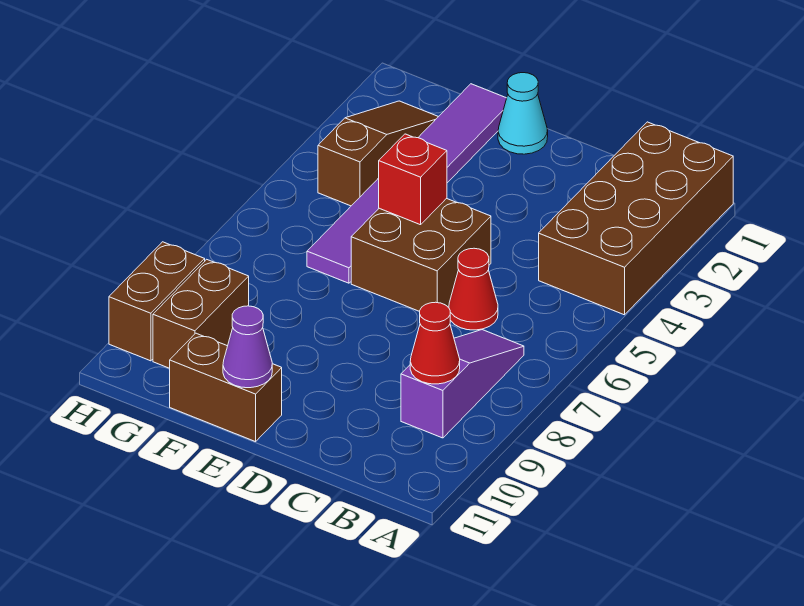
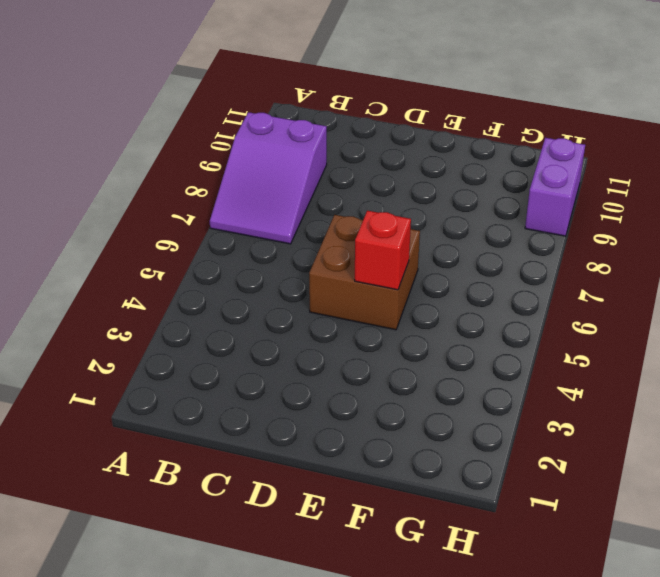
purple 2x3 slope [210,112,327,244] -> purple 1x3 slope [401,330,524,438]
purple 1x2 brick [525,138,585,236] -> brown 1x2 brick [109,242,205,361]
none -> brown 2x4 brick [539,122,733,315]
none -> red 1x1 cone [449,248,498,330]
none -> cyan 1x1 cone [498,73,548,154]

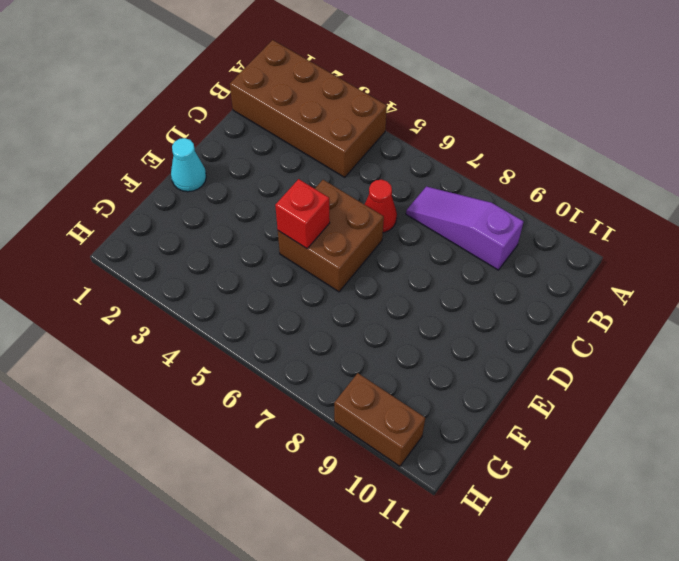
none -> brown 1x2 brick [170,333,282,442]
none -> purple 1x6 tile [307,84,507,283]
none -> brown 1x3 slope [318,101,438,206]

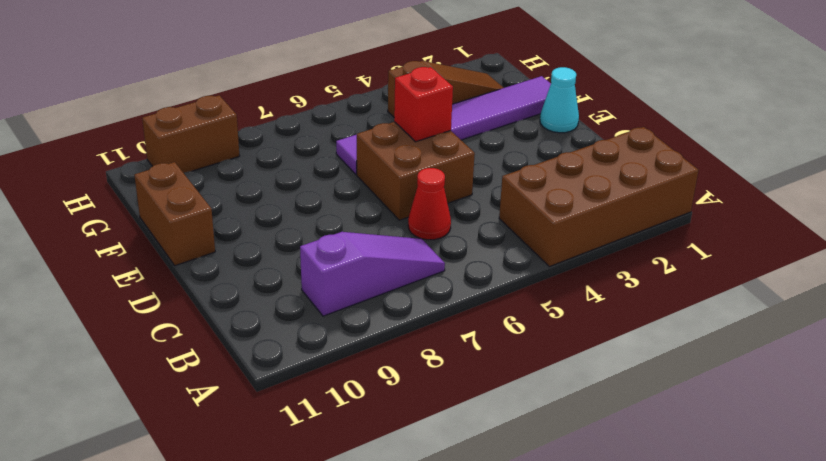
none -> brown 1x2 brick [153,259,249,368]
none -> red 1x1 cone [410,302,460,384]
none -> purple 1x1 cone [223,306,272,388]

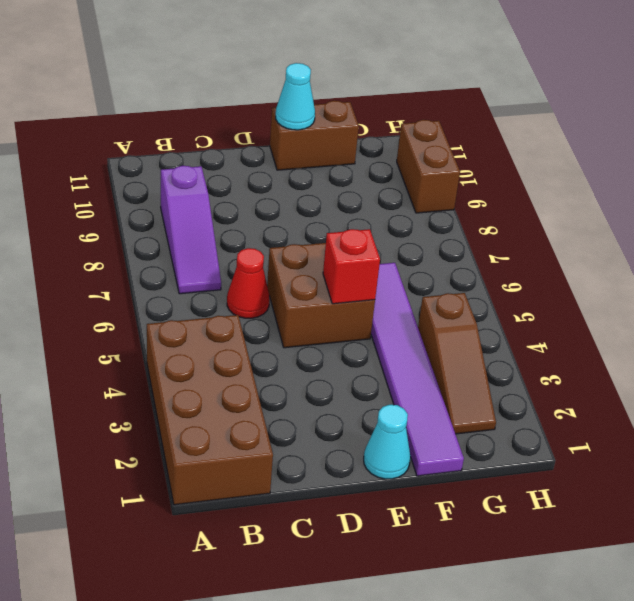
cyan 1x1 cone [276,63,315,130] -> purple 1x1 cone [223,306,272,388]
none -> brown 1x2 brick [153,259,249,368]
none -> red 1x1 cone [410,302,460,384]

